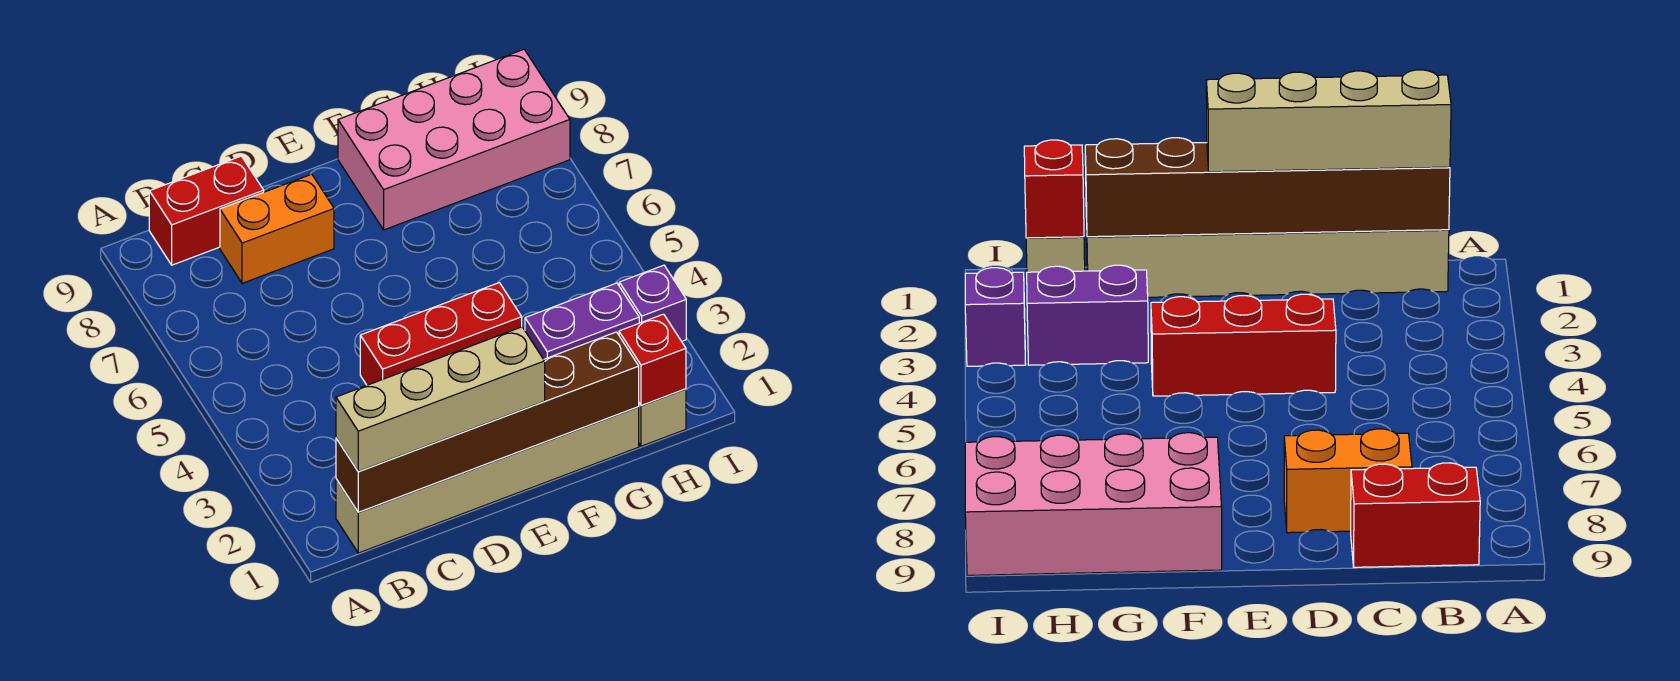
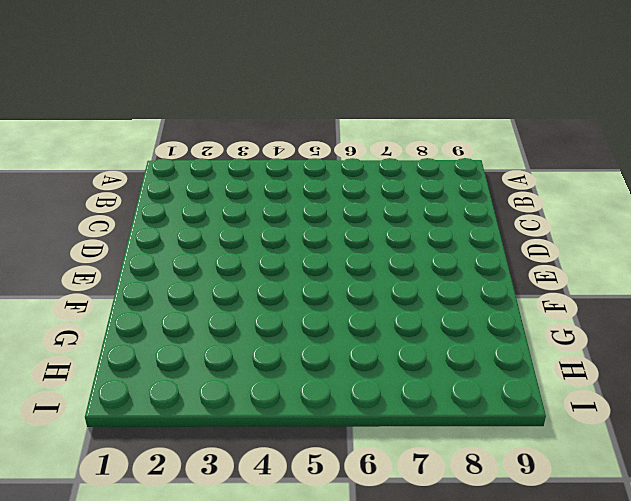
none -> tan 1x6 brick [336,407,639,553]
none -> red 1x2 brick [149,156,264,265]

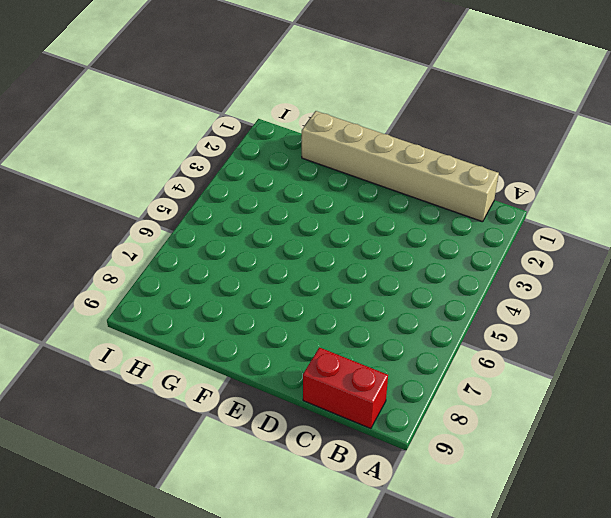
none -> orange 1x2 brick [220,174,334,283]
none -> red 1x3 brick [360,283,522,385]

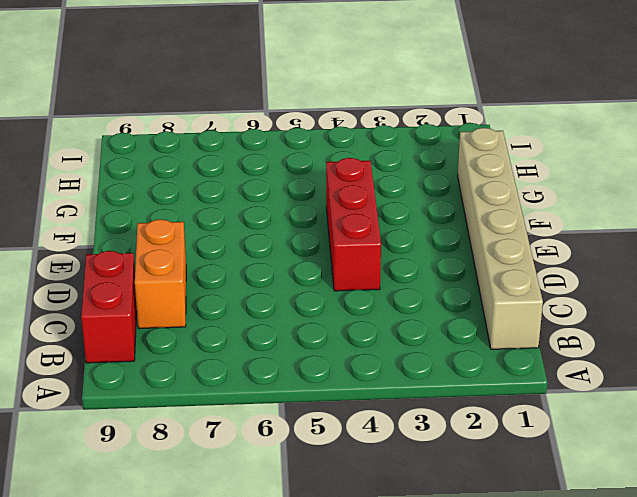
none -> pink 2x4 brick [338,49,570,230]
none -> purple 1x2 brick [525,283,639,359]

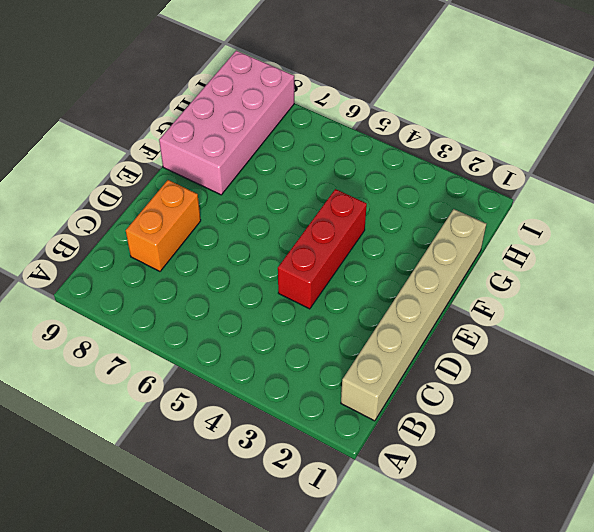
none -> red 1x2 brick [149,156,264,265]
none -> purple 1x2 brick [525,283,639,359]

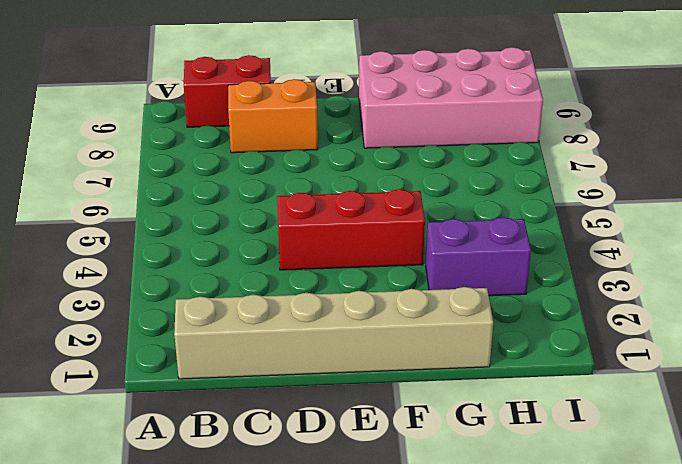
none -> tan 1x1 brick [639,389,686,446]
none -> purple 1x1 brick [619,265,686,341]

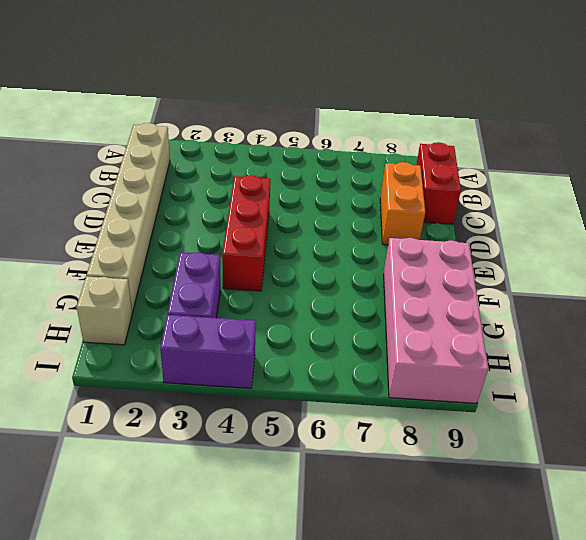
purple 1x2 brick [160,315,256,388] -> purple 1x1 brick [619,265,686,341]
none -> brown 1x6 brick [336,332,639,512]
none -> red 1x1 brick [619,314,686,405]

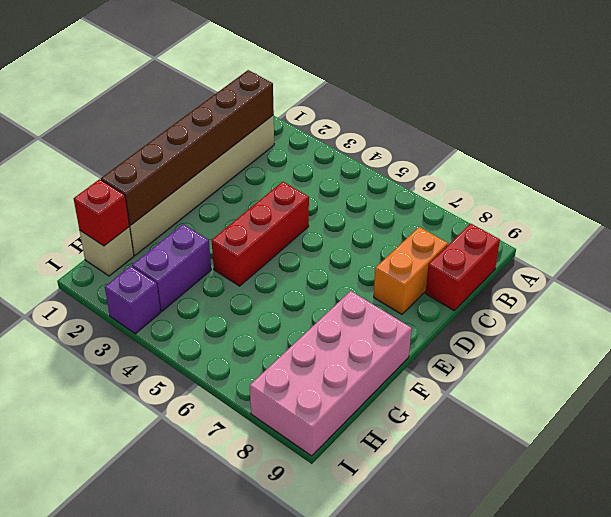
none -> tan 1x4 brick [336,327,545,471]

